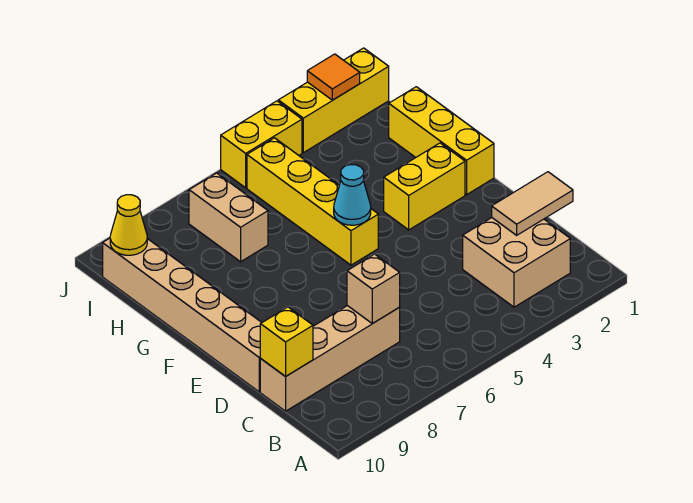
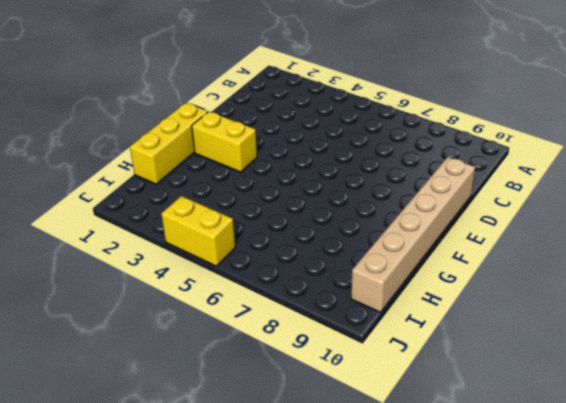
none -> tan 2x2 brick [463,218,570,307]
none -> tan 1x4 brick [260,306,400,411]
none -> yellow 1x4 brick [247,138,378,265]

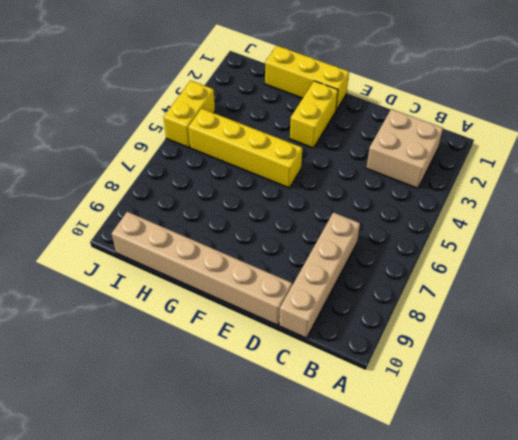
none -> tan 1x2 brick [189,173,268,262]
none -> yellow 1x3 brick [278,48,389,153]
none -> tan 1x2 tile [492,172,573,235]

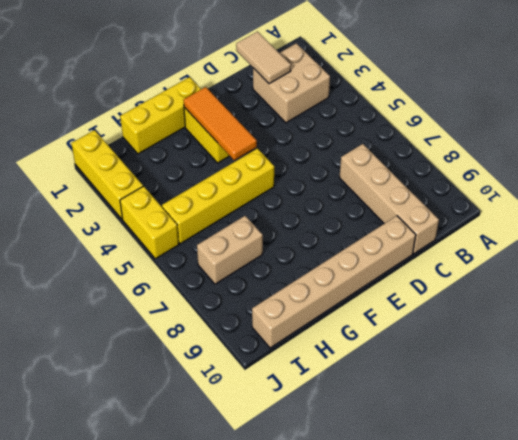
orange 1x3 tile [183,87,257,160] -> none
none -> tan 1x1 brick [347,254,400,324]
none -> yellow 1x1 brick [260,307,313,377]
none -> cyan 1x1 cone [334,165,371,225]

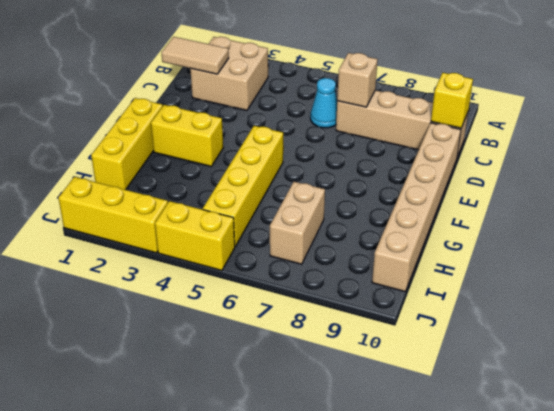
cyan 1x1 cone [310,78,337,128] -> cyan 1x1 cone moved to [334,165,371,225]
none -> yellow 1x1 cone [110,195,147,255]
none -> orange 1x1 tile [307,54,360,100]

